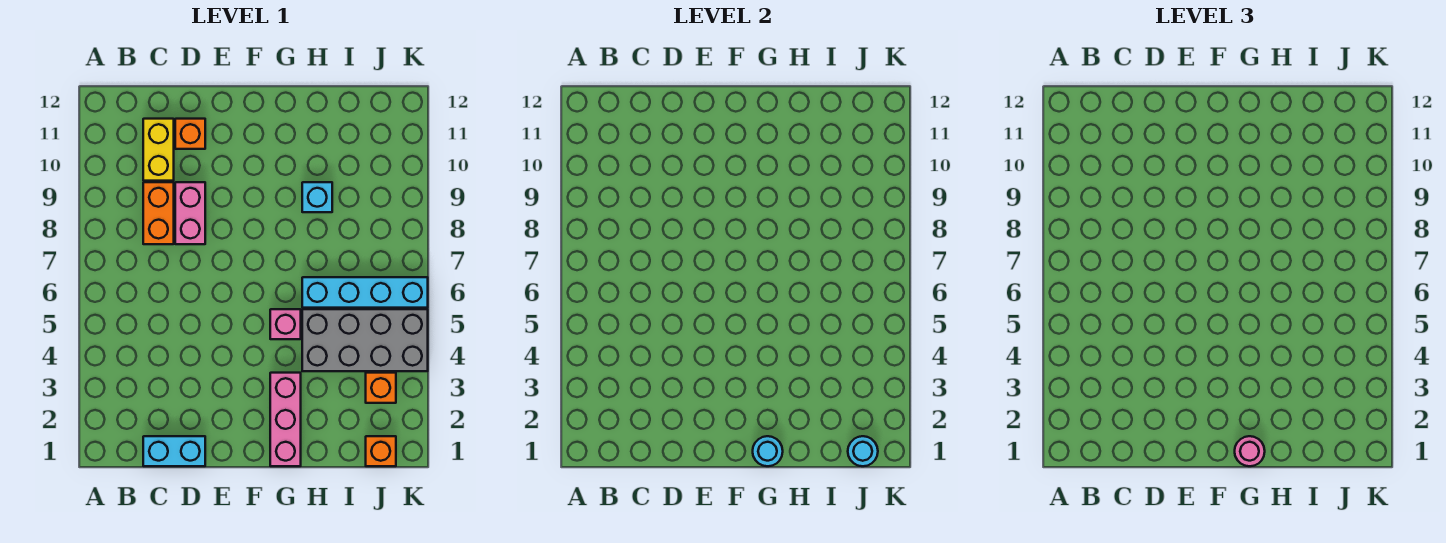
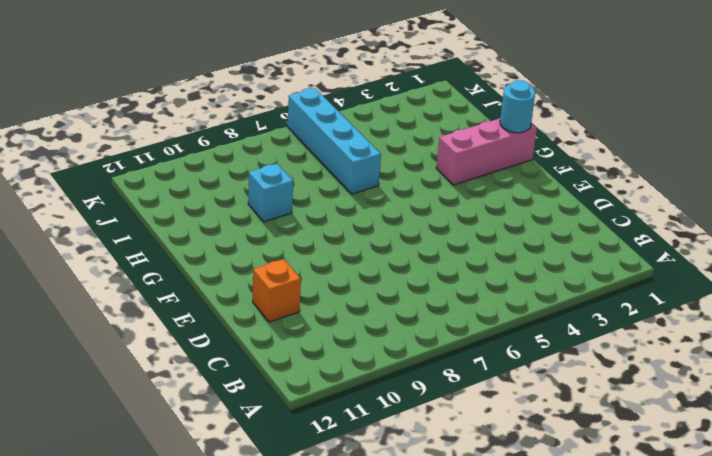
none -> cyan 1x2 brick [143,436,205,466]
none -> orange 1x2 brick [143,182,174,244]
none -> yellow 1x2 brick [143,119,174,181]

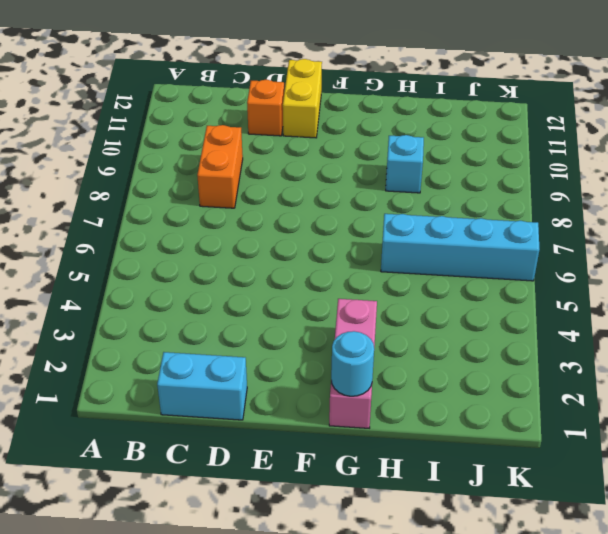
yellow 1x2 brick [283,59,322,138] -> yellow 1x2 brick moved to [143,119,174,181]
none -> pink 1x2 brick [175,182,205,244]
none -> pink 1x1 brick [270,309,301,339]
none -> grey 2x4 brick [302,309,428,371]

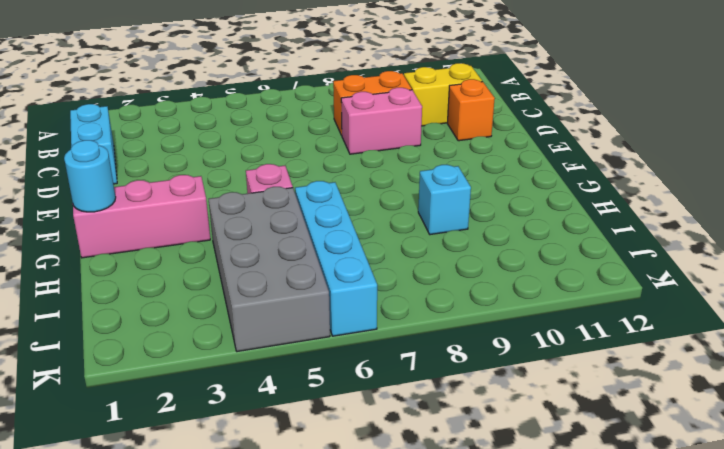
none -> orange 1x1 brick [366,436,396,466]
none -> orange 1x1 brick [366,373,396,403]
none -> cyan 1x1 round brick [848,436,878,466]

